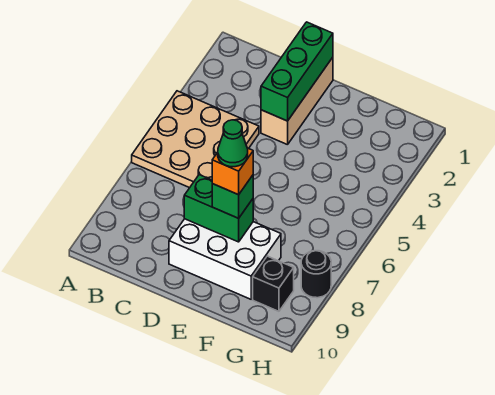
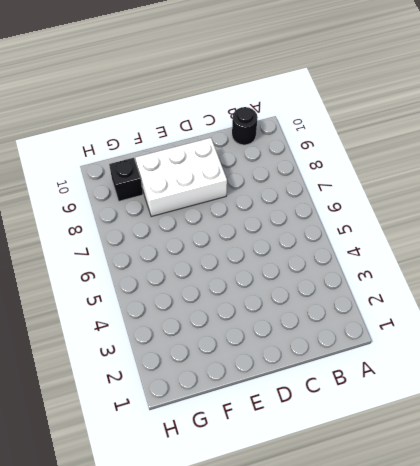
black 1x1 round brick [232,107,258,145] -> black 1x1 round brick moved to [301,251,331,298]
none -> tan 3x3 plate [132,91,259,188]
none -> tan 1x3 brick [261,57,333,145]

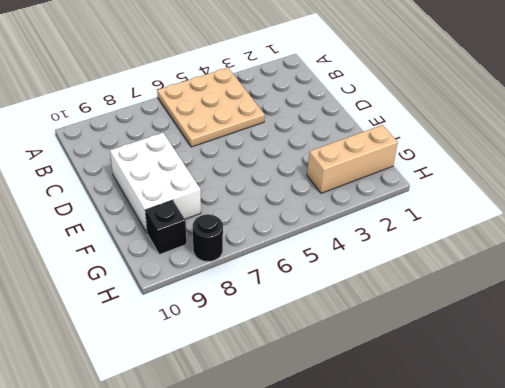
tan 1x3 brick [307,125,398,193] -> tan 1x3 brick moved to [261,57,333,145]
none -> green 1x3 brick [261,22,333,121]
none -> green 1x2 brick [184,175,253,242]

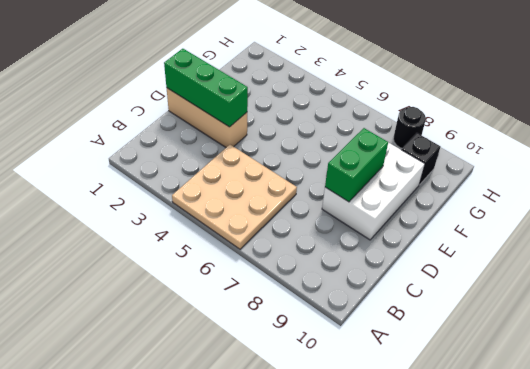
none -> green 1x1 brick [212,175,253,218]
none -> orange 1x1 brick [212,148,253,195]

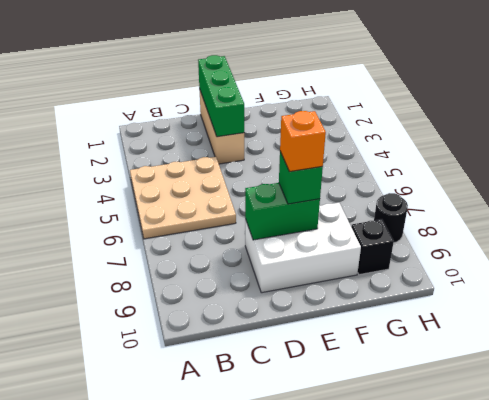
none -> green 1x1 cone [218,120,248,167]

